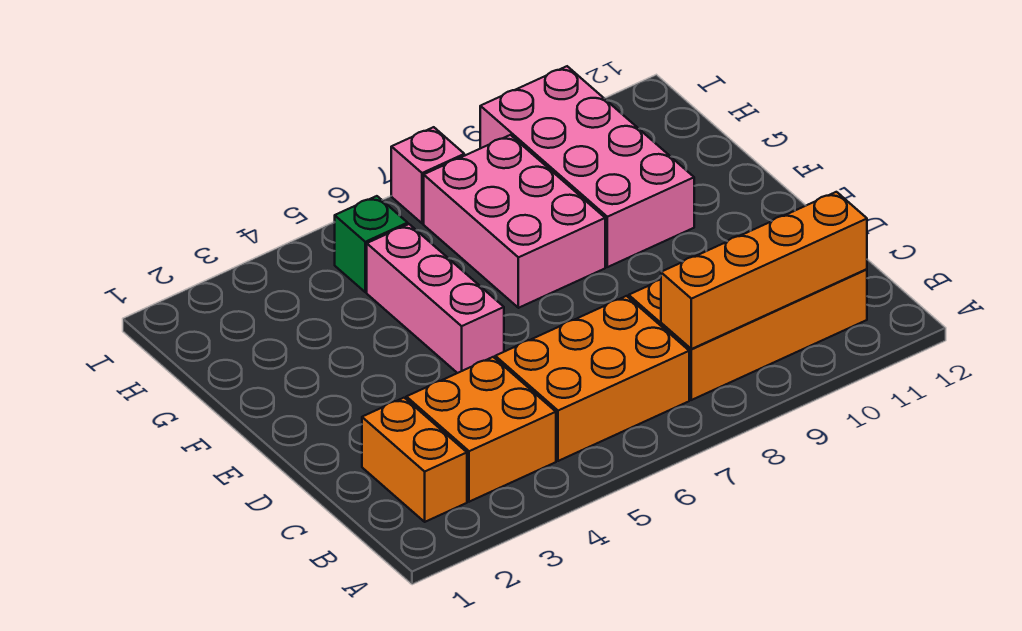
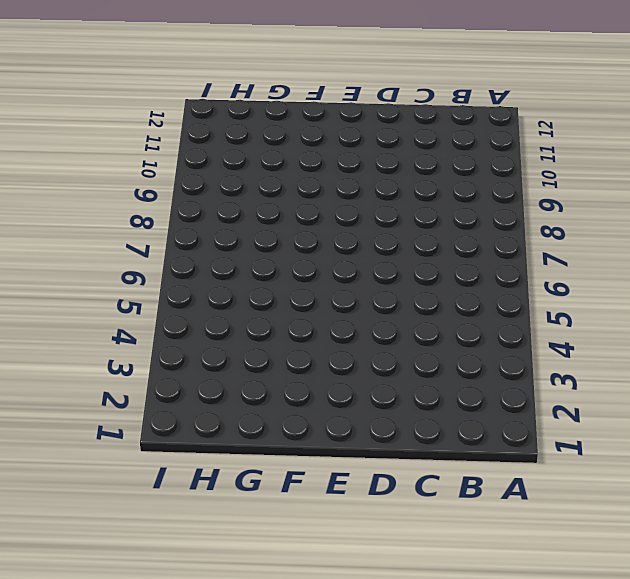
none -> orange 1x2 brick [362,398,467,522]
none -> orange 2x2 brick [406,357,556,502]

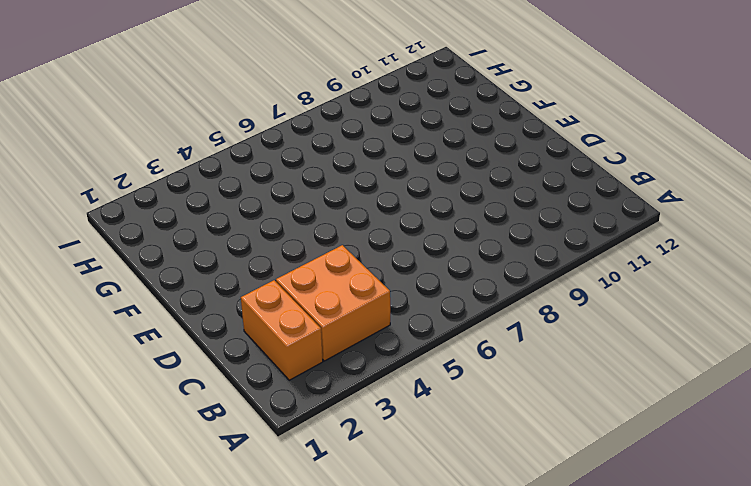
none -> orange 2x3 brick [495,296,689,461]
none -> orange 2x4 brick [629,269,867,400]

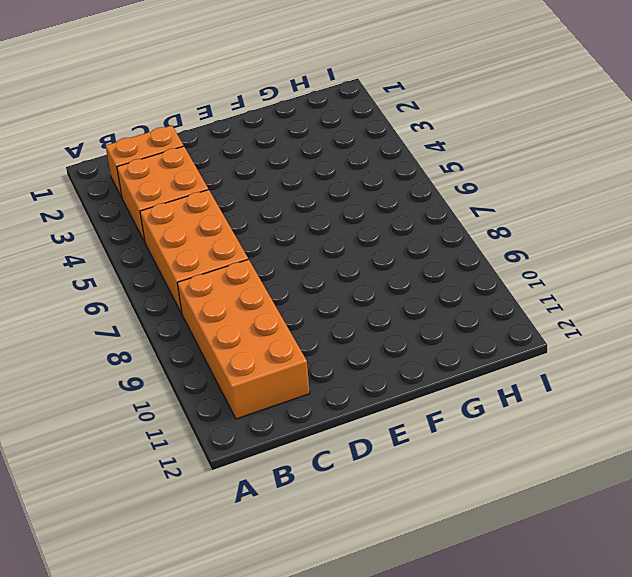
none -> pink 1x3 brick [367,224,504,373]
none -> pink 2x3 brick [424,135,605,308]

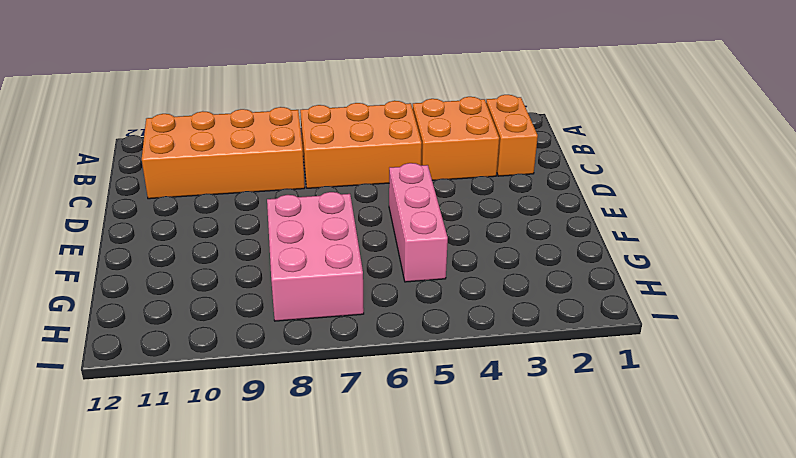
none -> pink 2x4 brick [480,66,694,267]
none -> green 1x1 brick [335,196,408,292]

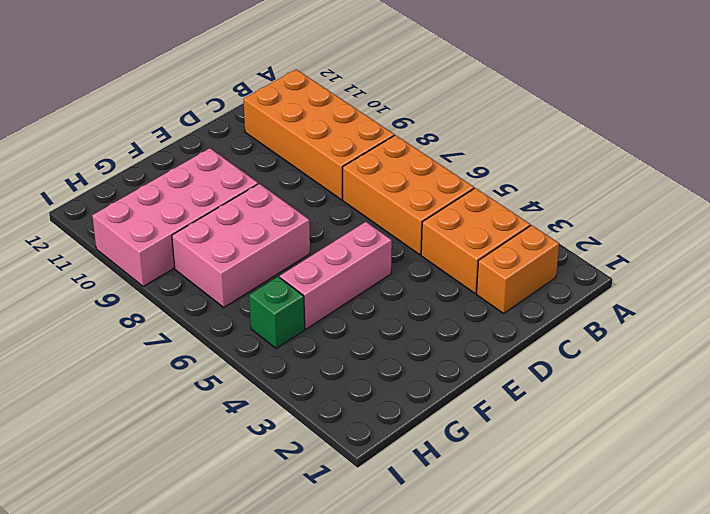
none -> pink 1x1 brick [391,127,464,223]
none -> orange 1x4 brick [661,192,867,349]

